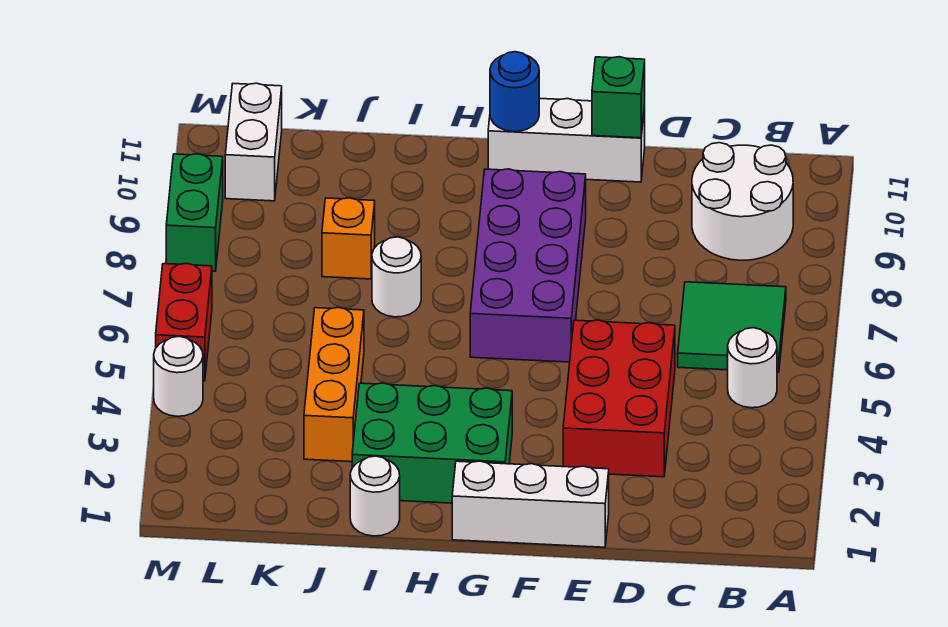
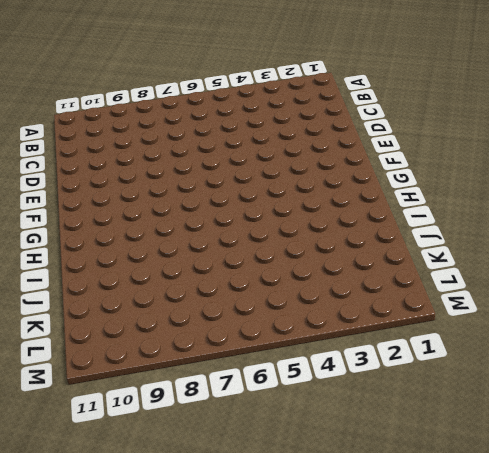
none -> white 1x1 round brick [728,328,777,408]
none -> green 2x2 tile [678,282,786,372]
none -> white 2x2 round brick [692,143,793,260]

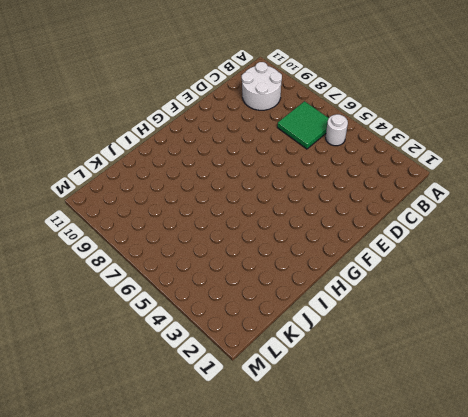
none -> red 2x3 brick [563,320,675,477]
none -> white 1x3 brick [452,461,609,547]
none -> white 1x3 brick [488,98,645,182]

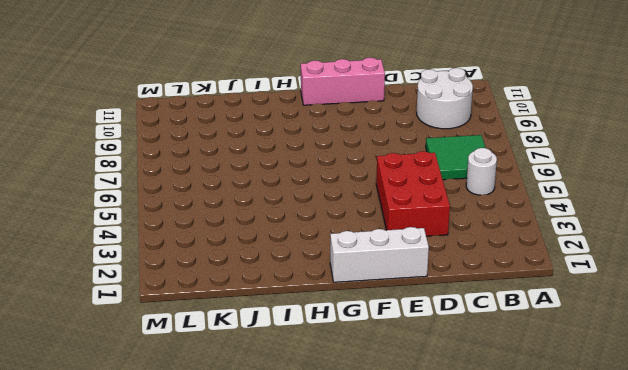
pink 1x3 brick [301,58,385,105] -> white 1x3 brick [488,98,645,182]
none -> purple 2x4 brick [470,169,586,362]
none -> green 2x3 brick [352,383,512,503]
none -> white 1x1 round brick [350,456,400,536]

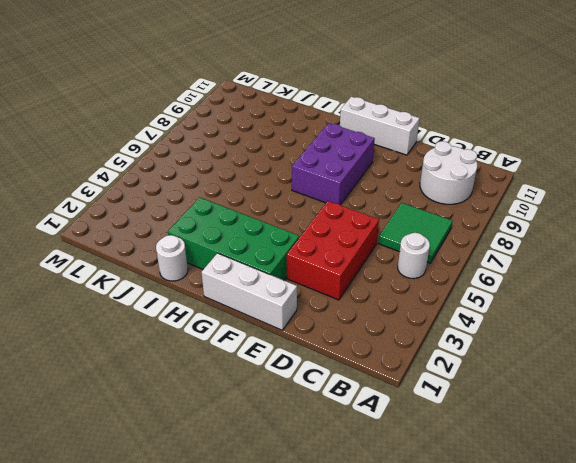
green 2x4 brick [168,197,299,280] -> green 2x3 brick [352,383,512,503]
purple 2x3 brick [292,123,375,205] -> purple 2x4 brick [470,169,586,362]
none -> white 1x1 round brick [372,237,421,317]
none -> orange 1x3 brick [304,308,364,462]
none -> orange 1x1 brick [322,198,375,279]

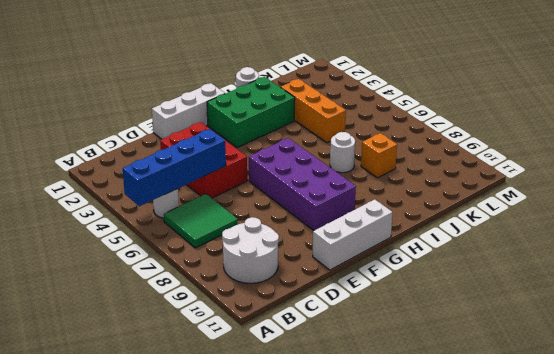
blue 1x4 brick [123,129,226,206] -> none
none -> white 1x2 brick [225,83,282,201]
none -> white 1x1 round brick [154,336,203,416]
none -> red 1x2 brick [156,263,212,381]

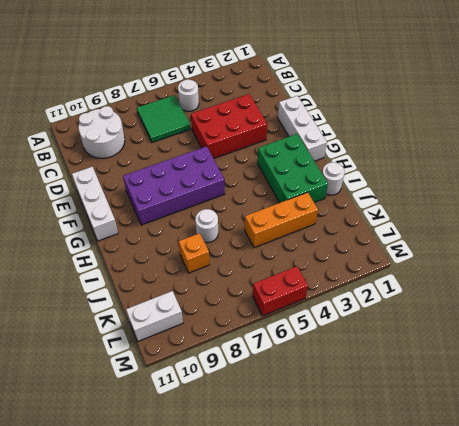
none -> white 1x1 round brick [154,336,203,416]
none -> green 1x2 brick [166,154,223,271]
none -> green 1x1 brick [592,57,645,138]

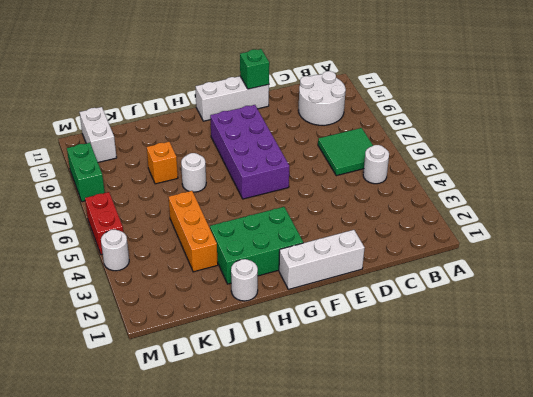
none -> red 2x3 brick [563,320,675,477]
none -> blue 1x1 round brick [490,52,539,132]

